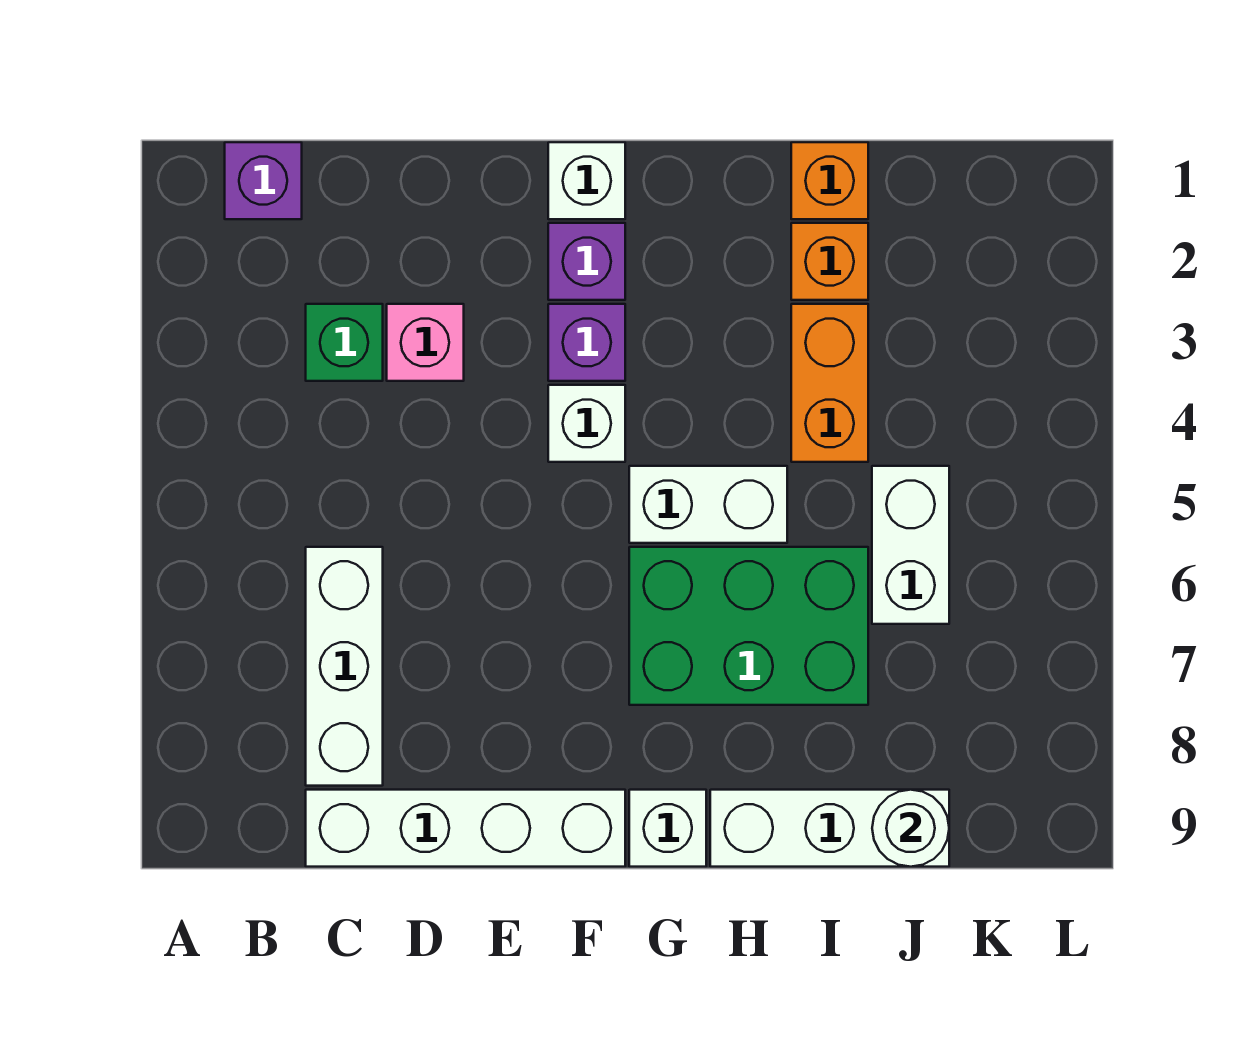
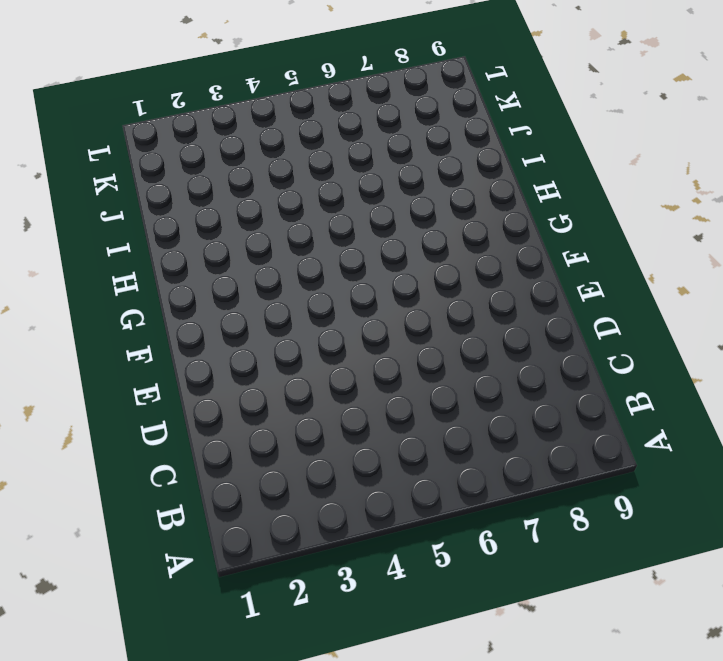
none -> purple 1x1 brick [225,142,302,219]
none -> green 1x1 brick [306,304,383,381]
none -> white 1x3 brick [306,547,383,786]

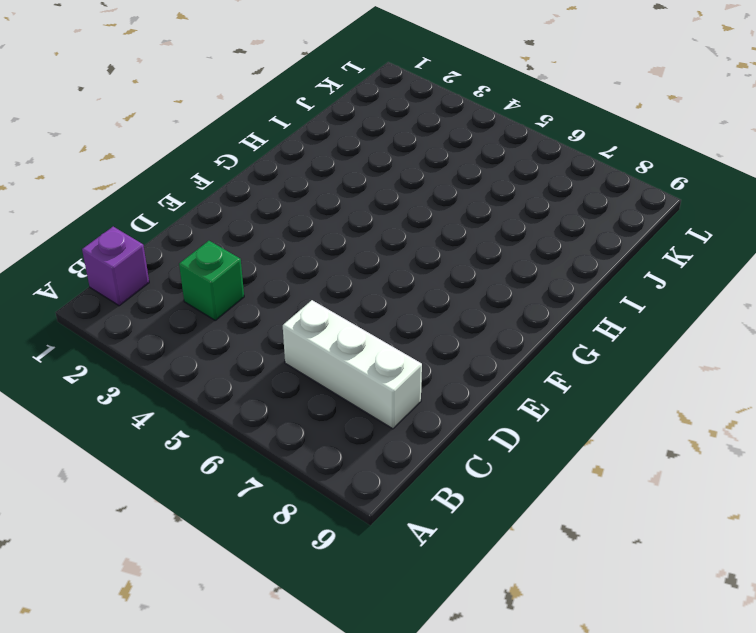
none -> white 1x4 brick [306,790,625,867]
none -> pink 1x1 brick [387,304,464,381]
none -> white 1x1 brick [548,142,625,219]

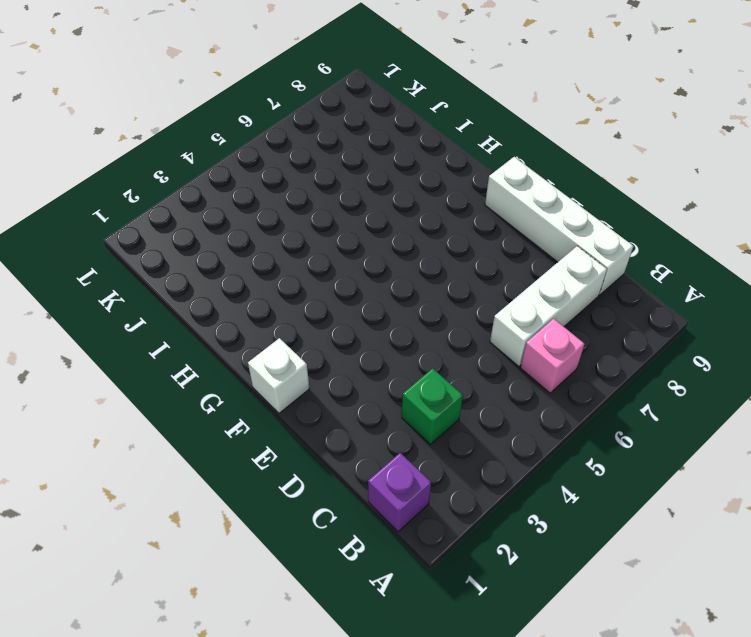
pink 1x1 brick [520,319,585,393] -> pink 1x1 brick moved to [387,304,464,381]
none -> purple 1x1 brick [548,223,625,300]
none -> purple 1x1 brick [548,304,625,381]
none -> white 1x1 brick [548,385,625,462]

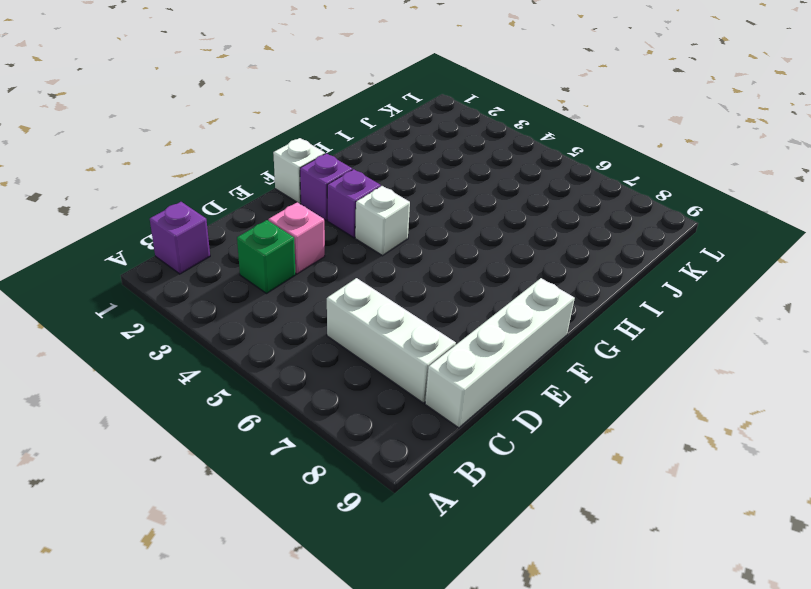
none -> white 1x2 brick [629,466,787,543]
none -> green 2x3 brick [629,547,868,705]
none -> white 1x1 brick [629,790,706,867]

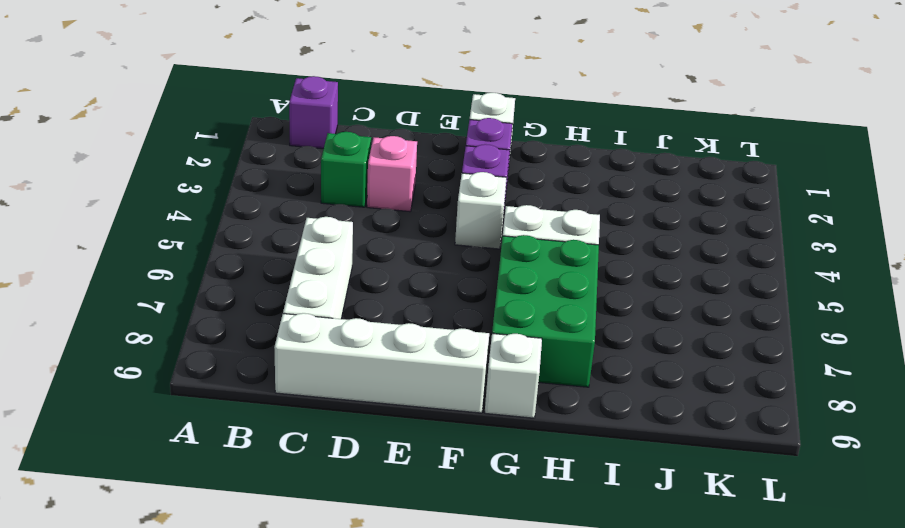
green 2x3 brick [492,235,599,387] -> green 2x3 brick turned to [629,547,868,705]
none -> white 1x3 brick [710,790,949,867]
none -> orange 1x1 brick [791,142,868,219]
none -> orange 1x1 brick [791,223,868,300]

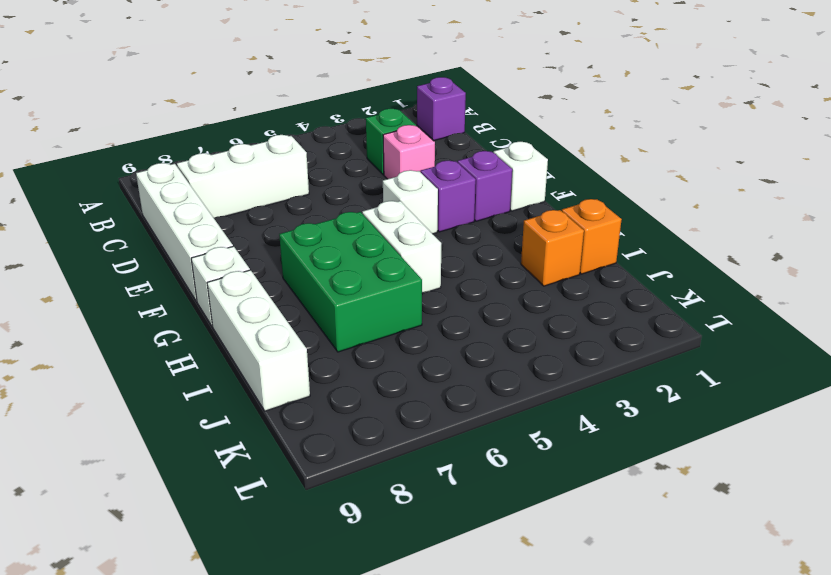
none -> orange 1x2 brick [791,304,868,462]
none -> white 1x2 brick [872,466,949,624]
none -> white 1x1 round brick [872,790,949,867]

